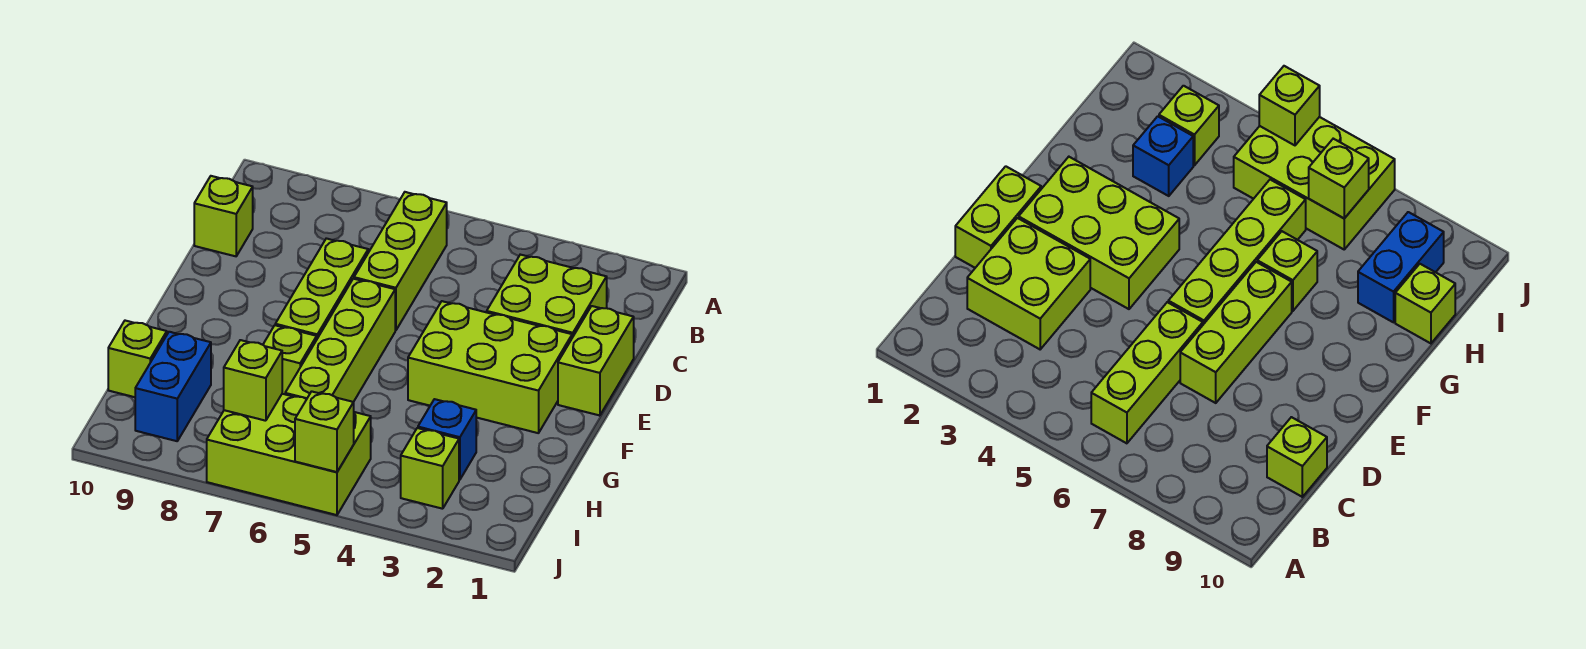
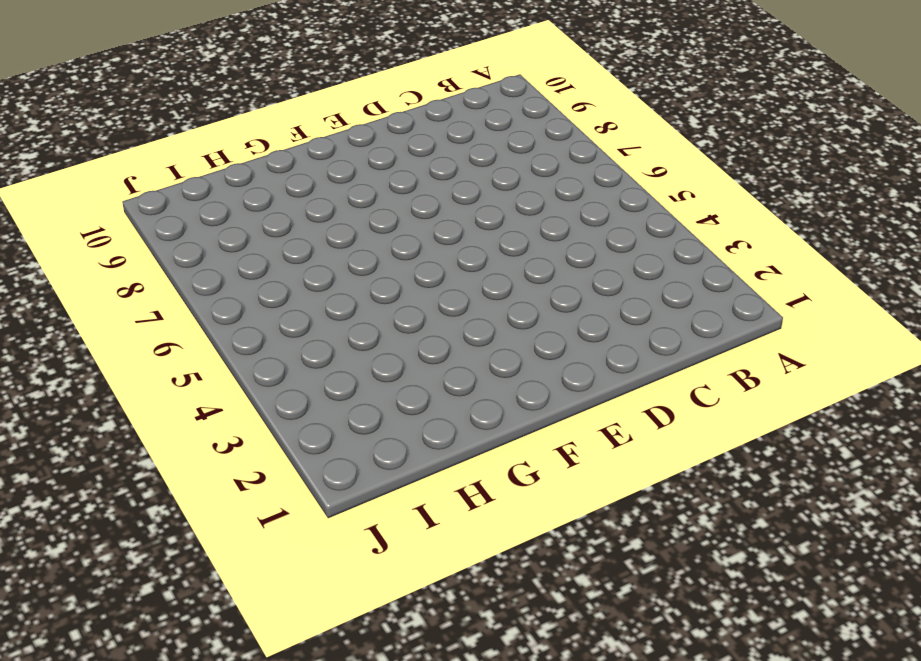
none -> lime 1x3 brick [354,192,447,330]
none -> lime 2x2 brick [487,255,607,338]
none -> lime 1x1 brick [194,176,253,256]

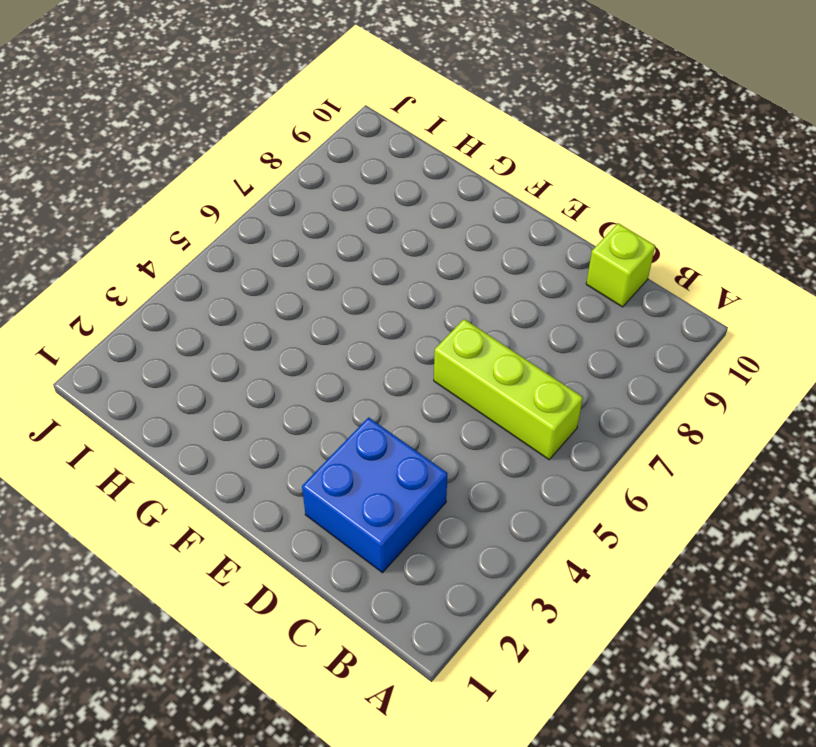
blue 2x2 brick [302,417,448,573] -> lime 2x2 brick [487,255,607,338]
none -> lime 1x2 brick [558,306,634,416]
none -> lime 1x3 brick [275,238,368,338]
none -> lime 2x3 brick [408,301,572,433]

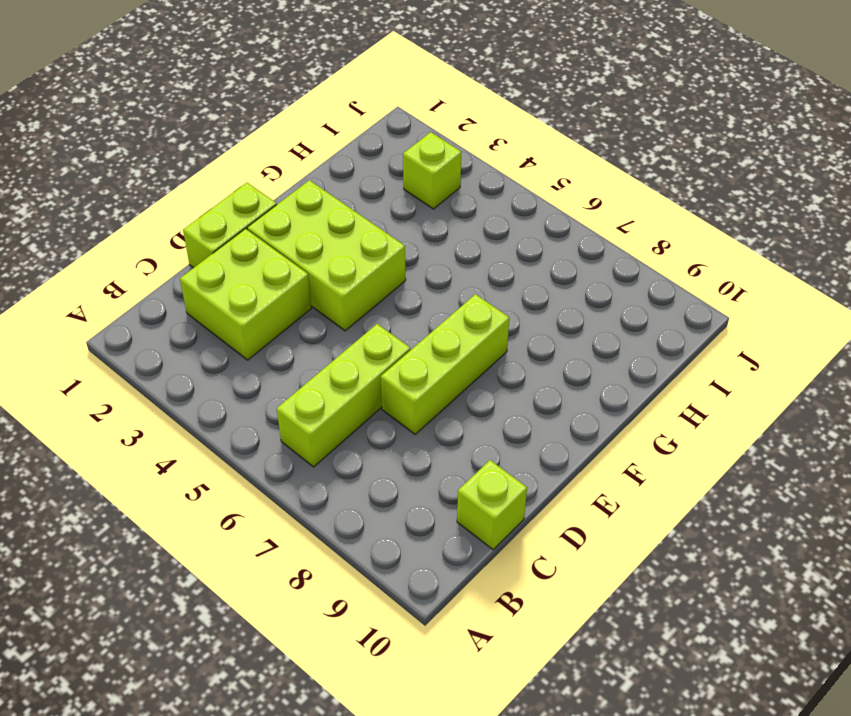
none -> lime 1x4 brick [285,279,395,402]
none -> lime 1x1 brick [263,325,317,394]
none -> blue 1x1 brick [418,399,476,480]

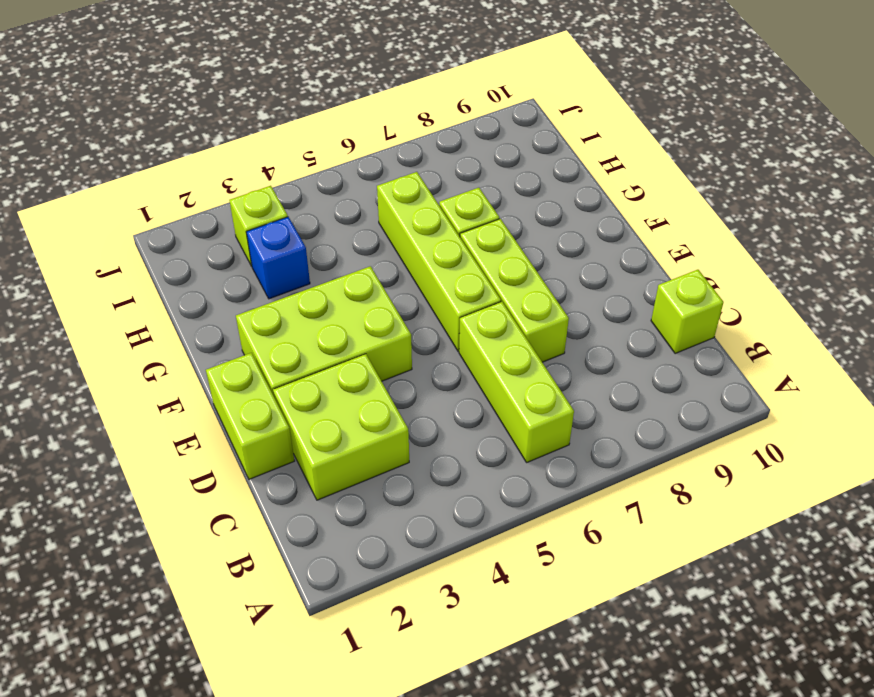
none -> blue 1x2 brick [135,332,211,441]
none -> lime 1x1 brick [108,321,167,397]
none -> lime 2x3 brick [207,394,371,515]

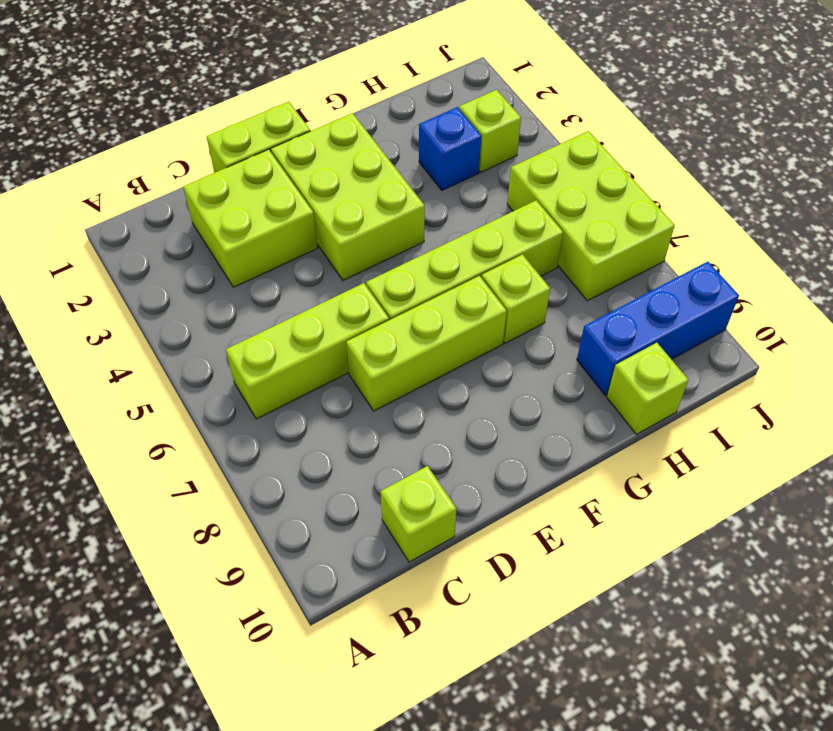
blue 1x3 brick [577,262,739,395] -> blue 1x2 brick [135,332,211,441]
none -> lime 1x1 brick [224,340,282,421]
none -> lime 1x1 brick [295,391,354,472]

